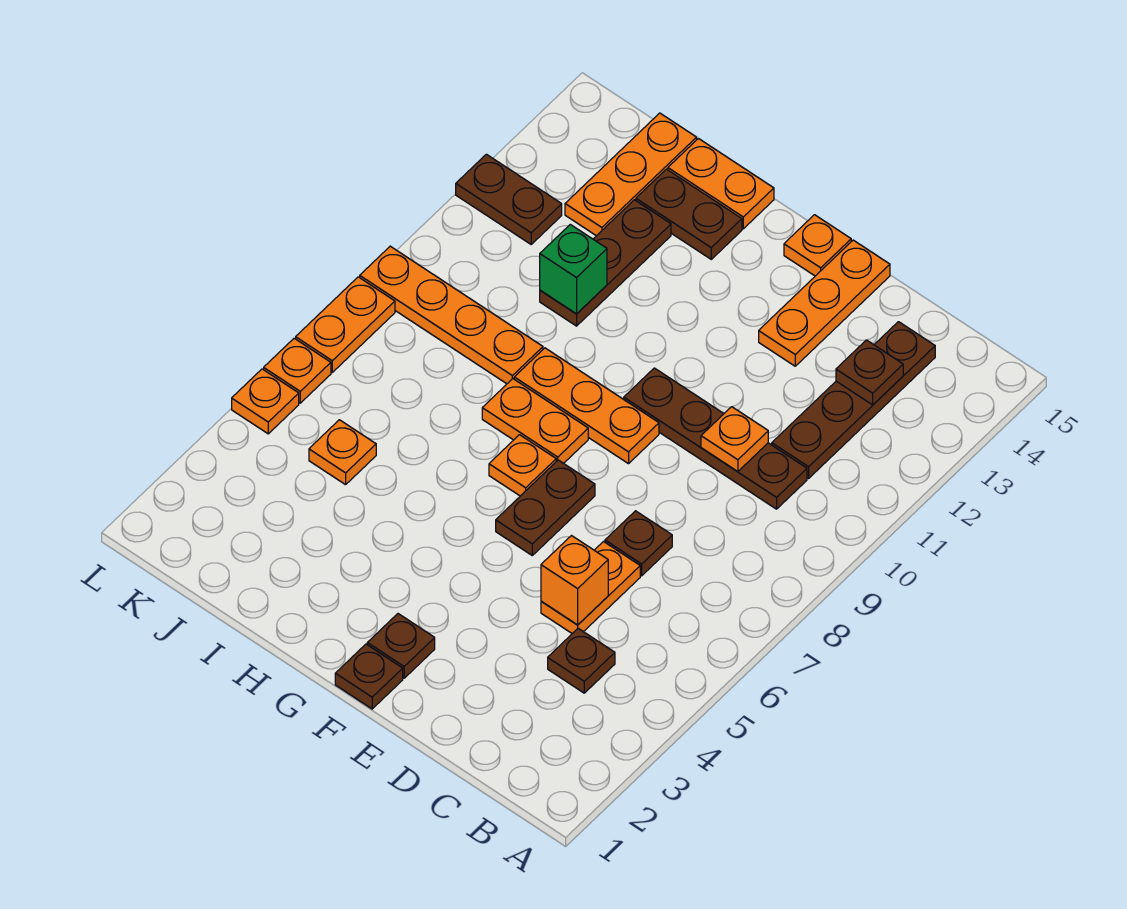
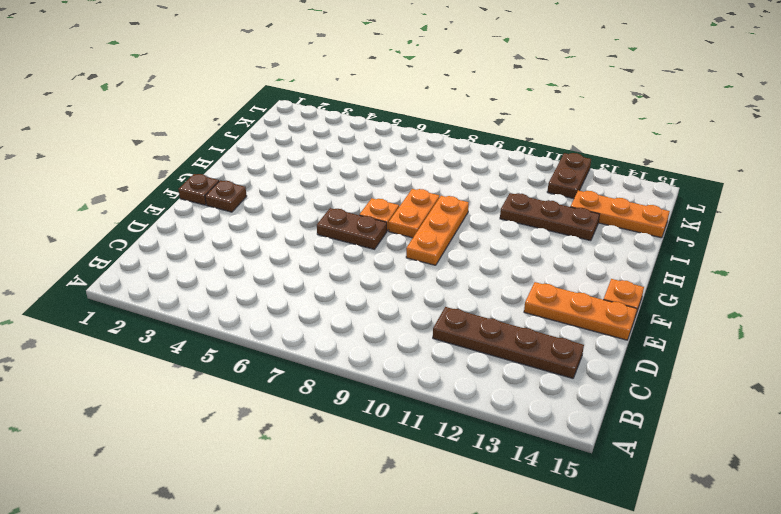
none -> brown 1x1 plate [548,628,615,693]
none -> brown 1x4 plate [624,368,807,509]
none -> orange 1x2 plate [541,542,640,633]

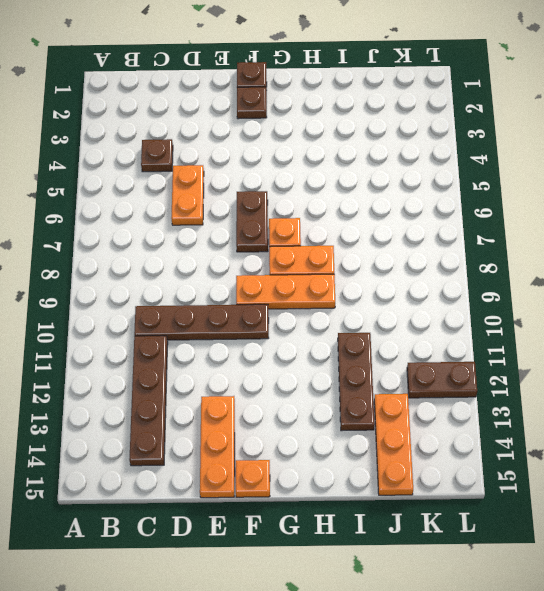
none -> brown 1x1 plate [605,511,672,576]
none -> brown 1x2 plate [636,169,742,259]
none -> orange 1x2 plate [668,139,774,229]

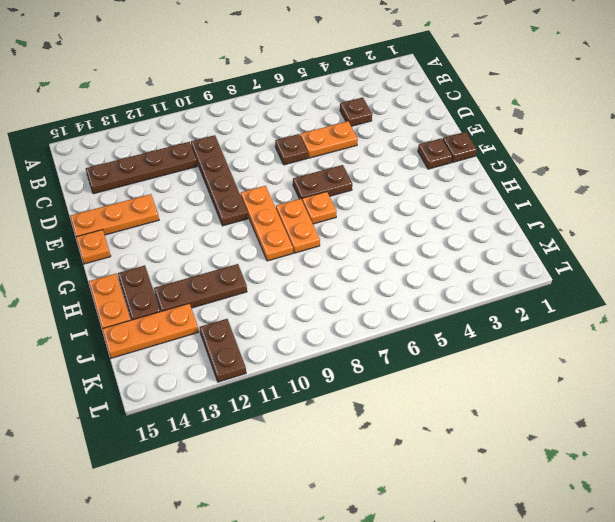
none -> orange 1x4 plate [360,246,543,384]
none -> orange 1x1 plate [309,420,376,485]
none -> orange 1x1 plate [232,369,299,434]

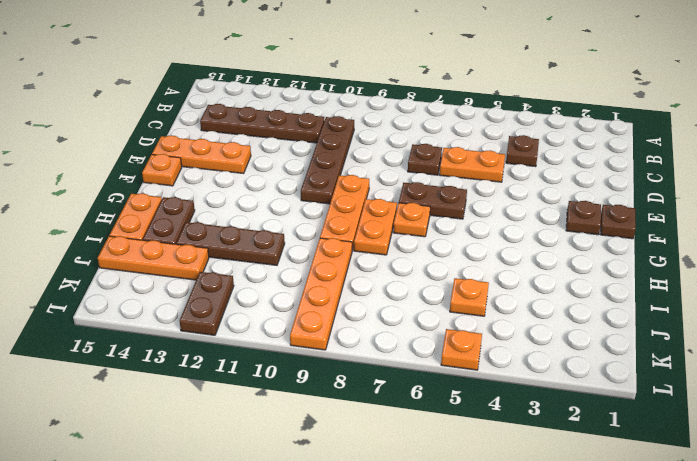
none -> orange 1x1 plate [264,338,331,403]
none -> orange 1x2 plate [296,277,395,372]
none -> brown 1x1 plate [836,340,903,405]

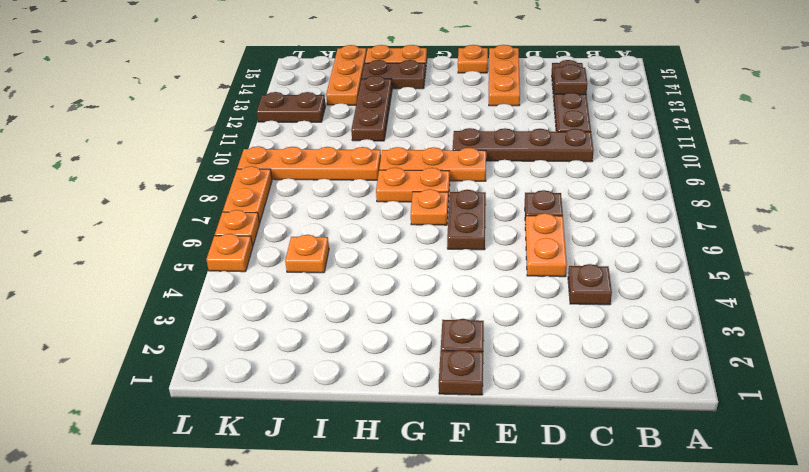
none -> orange 1x1 brick [541,536,608,625]
none -> orange 1x1 plate [701,407,768,471]
none -> green 1x1 brick [540,224,607,314]

